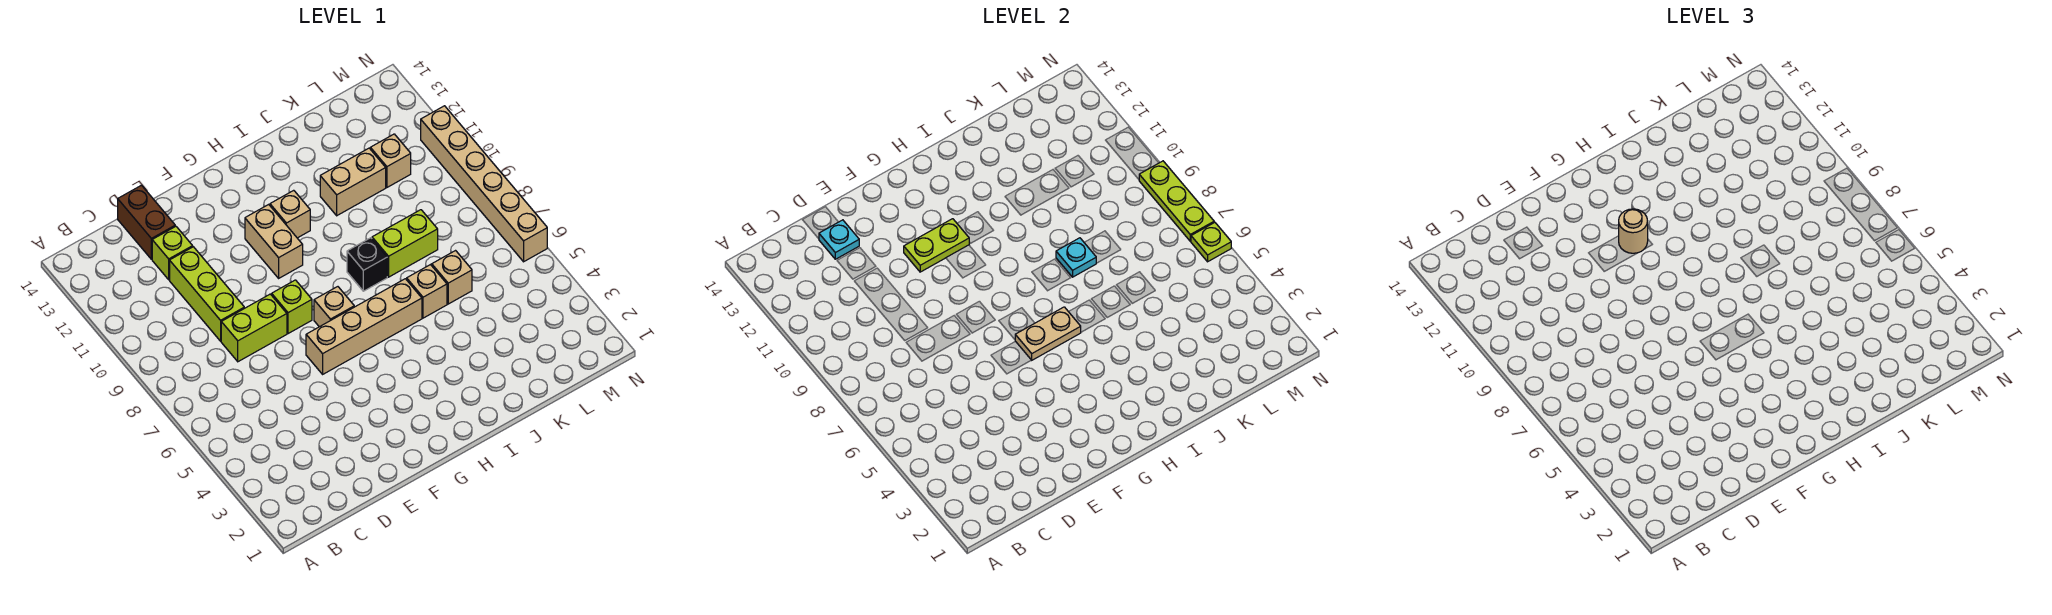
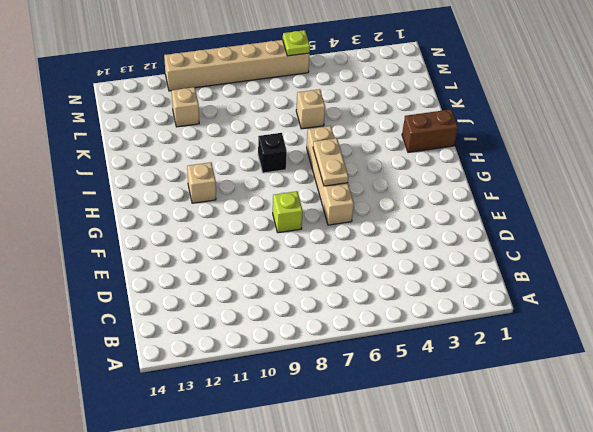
brown 1x2 brick [402,109,458,152] -> brown 1x2 brick moved to [118,185,175,259]
none -> lime 1x2 brick [221,294,287,362]
none -> lime 1x3 brick [170,247,244,341]
none -> lime 1x1 brick [152,226,193,280]

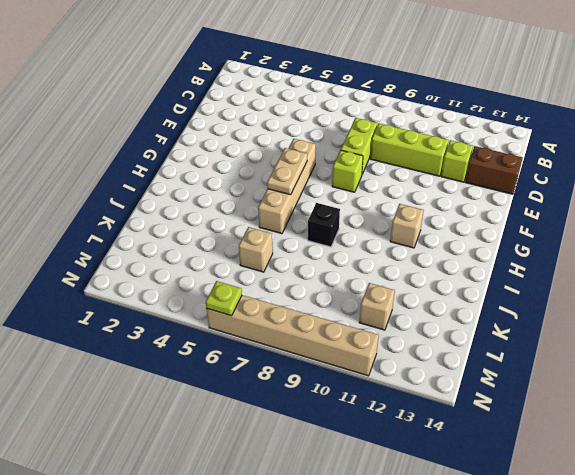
none -> tan 1x1 brick [314,287,354,327]
none -> tan 1x2 brick [245,204,303,278]
none -> tan 1x1 brick [407,265,447,318]

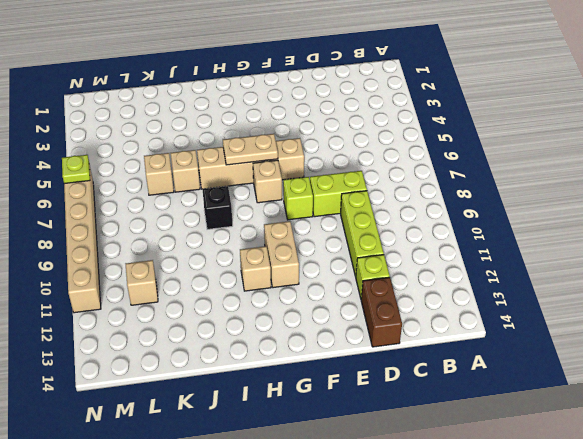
none -> lime 1x2 brick [372,210,438,277]
none -> tan 1x2 brick [320,148,386,216]
none -> cyan 1x1 plate [819,220,859,259]

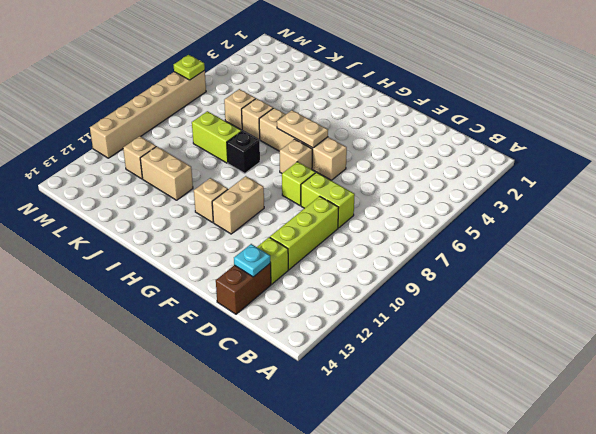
none -> lime 1x2 plate [904,219,969,272]
none -> cyan 1x1 plate [1056,238,1096,277]
none -> lime 1x3 plate [1139,161,1214,241]

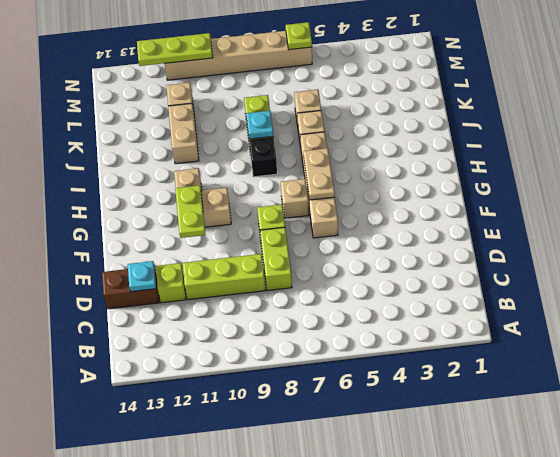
lime 1x3 plate [137,33,213,66] -> lime 1x3 plate moved to [1139,161,1214,241]
none -> tan 1x1 round brick [1619,209,1648,253]

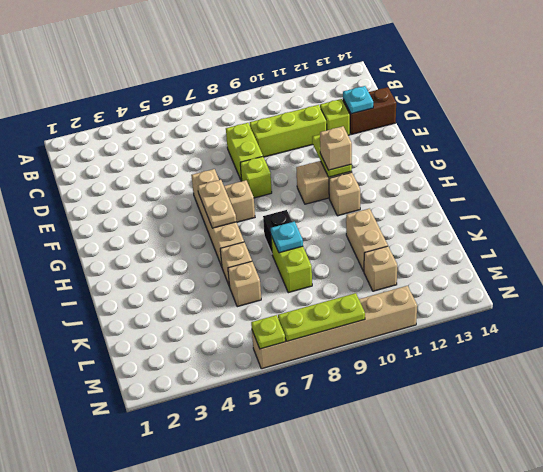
tan 1x1 brick [320,126,352,170] -> tan 1x1 round brick [1619,209,1648,253]

